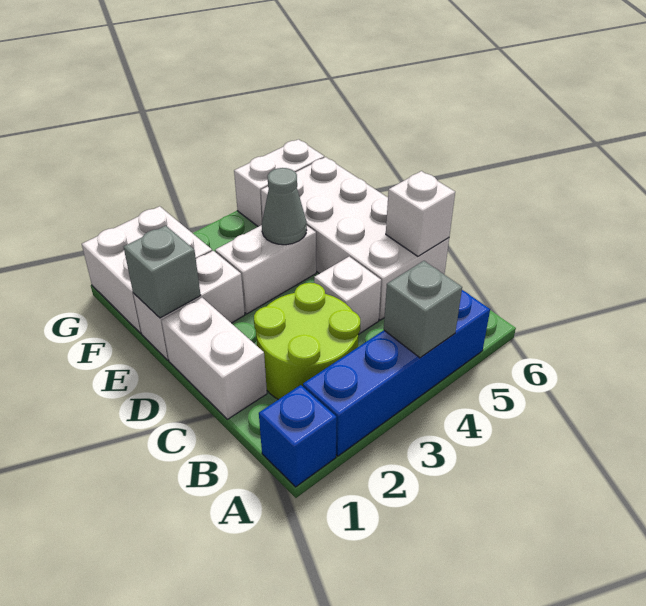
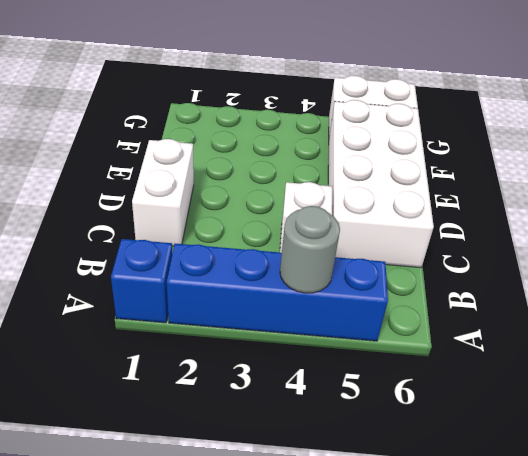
grey 1x1 round brick [280,206,340,293] -> grey 1x1 brick [384,261,462,358]
none -> lime 2x2 round brick [254,283,360,400]
none -> white 1x2 brick [133,251,245,360]
none -> white 1x2 brick [215,225,316,314]

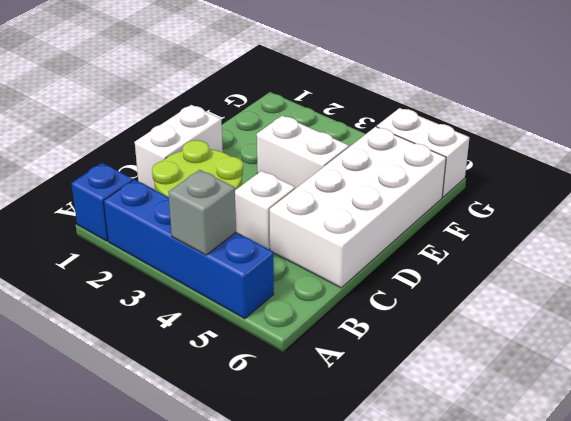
none -> white 1x2 brick [133,251,245,360]
none -> white 2x2 brick [82,206,212,333]
none -> white 1x1 brick [386,171,455,256]

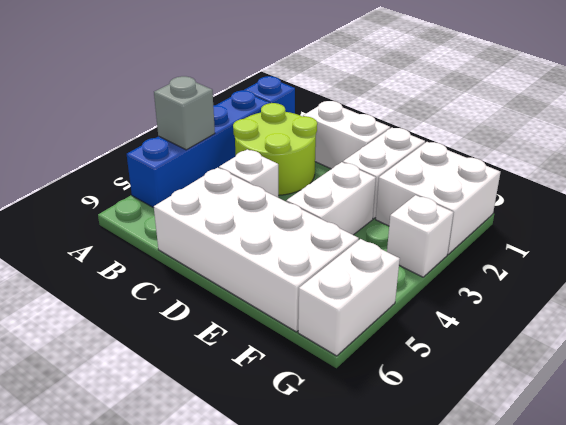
white 1x1 brick [387,195,454,277] -> white 1x1 brick moved to [386,171,455,256]
none -> grey 1x1 brick [124,226,201,318]
none -> grey 1x1 cone [262,168,307,245]

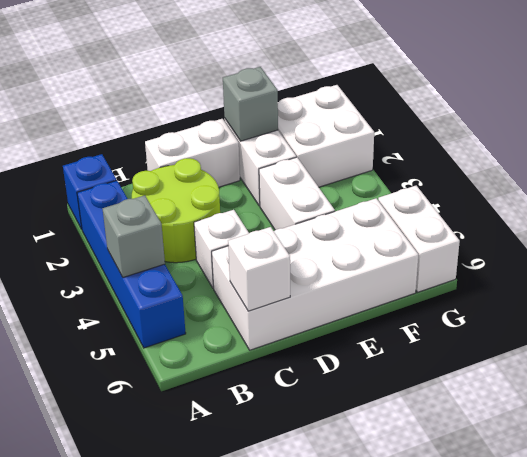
none -> grey 1x1 cone [262,168,307,245]

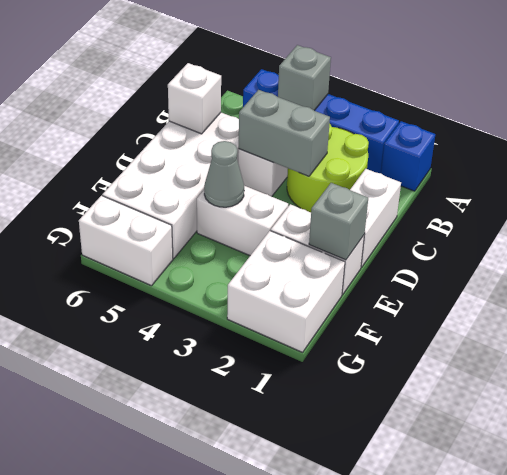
grey 1x2 brick [239,90,330,176] -> none

